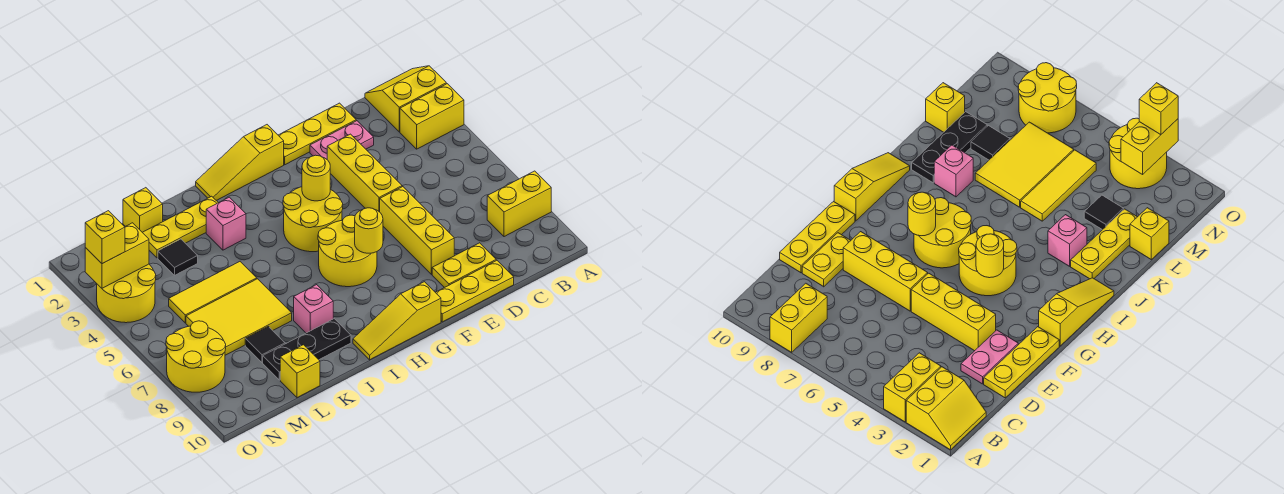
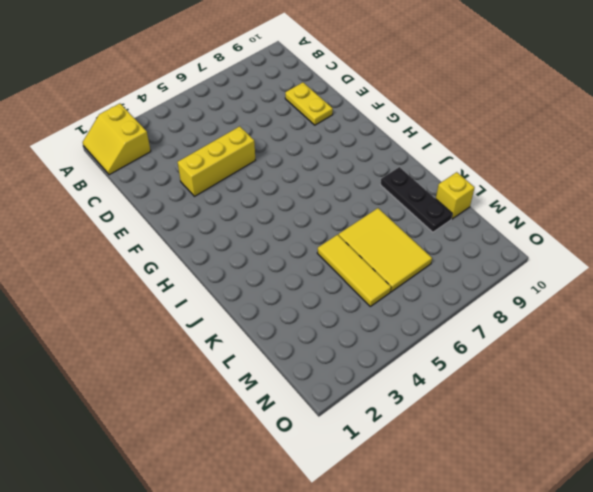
none -> yellow 1x2 brick [400,84,464,149]
none -> yellow 1x2 brick [487,171,551,237]
none -> yellow 1x3 plate [278,103,356,165]

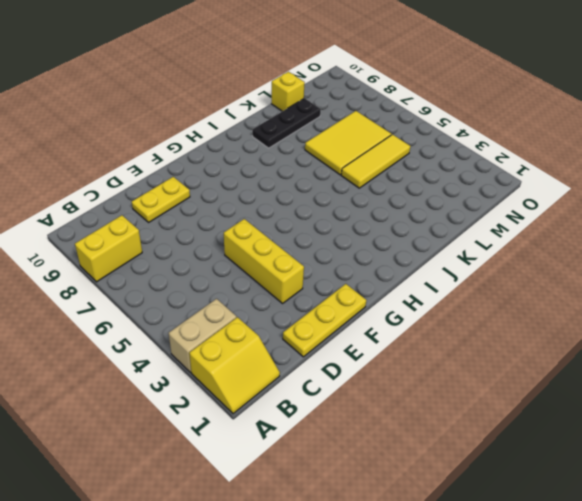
tan 1x2 brick [169,299,237,372] -> yellow 1x2 brick [400,84,464,149]
none -> pink 1x2 plate [310,121,374,159]
none -> yellow 1x3 plate [435,260,514,322]
none -> yellow 1x3 brick [380,187,454,274]

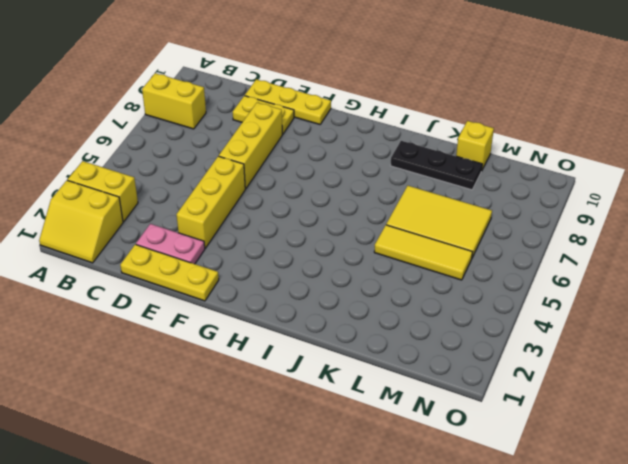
none -> yellow 1x3 slope [196,125,284,201]
none -> yellow 2x2 round brick [283,187,343,252]
none -> yellow 2x2 round brick [318,215,377,287]

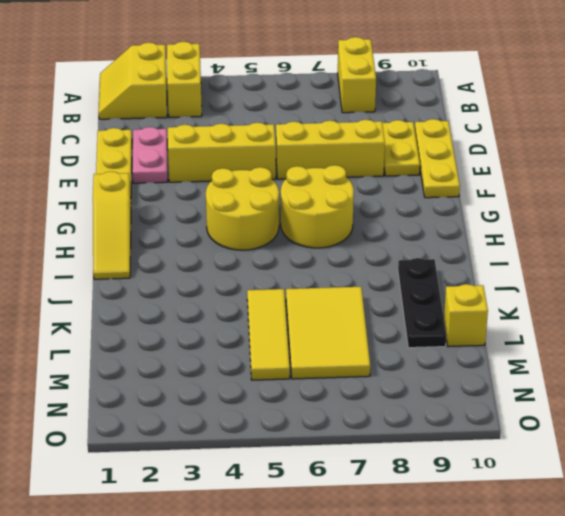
none -> yellow 1x3 slope [353,282,441,360]
none -> yellow 1x3 plate [142,196,218,258]
none -> pink 1x1 brick [206,197,246,250]

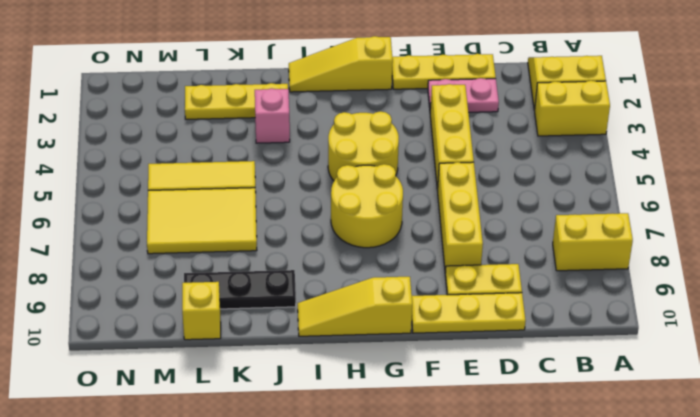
none -> pink 1x1 brick [294,285,333,333]
none -> yellow 1x1 brick [123,188,163,232]
none -> black 1x1 tile [158,239,198,275]

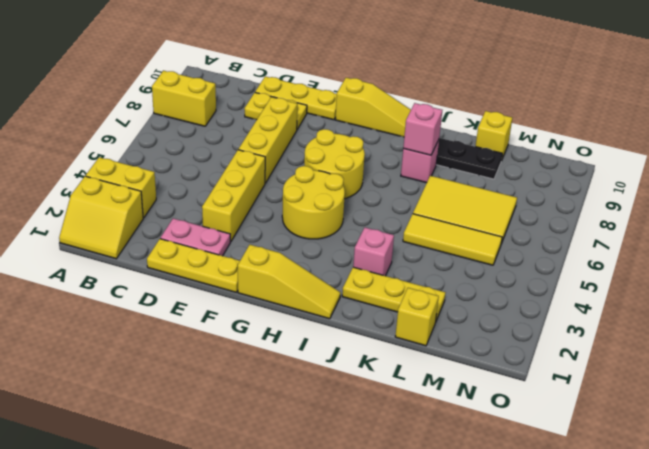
pink 1x1 brick [403,103,442,155] -> none
none -> black 1x1 tile [158,239,198,275]
none -> black 1x1 tile [245,326,285,363]
none -> yellow 2x2 round brick [97,264,156,323]

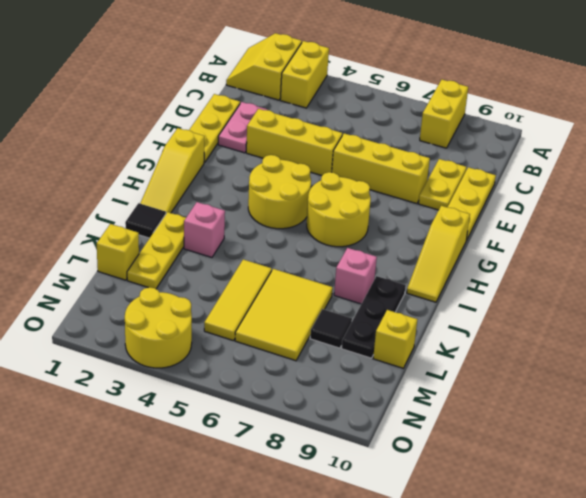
black 1x1 tile [125,203,166,238] -> black 1x1 tile moved to [158,239,198,275]
none -> yellow 2x2 round brick [166,321,226,392]
none -> yellow 1x1 round brick [302,155,330,201]
none -> yellow 1x1 round brick [355,208,383,253]

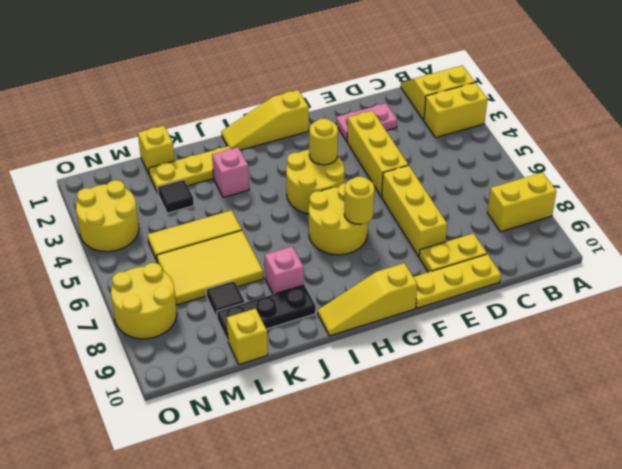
none -> yellow 1x3 plate [278,103,356,165]
none -> yellow 1x2 brick [85,223,149,288]
none -> yellow 1x1 brick [85,211,125,264]

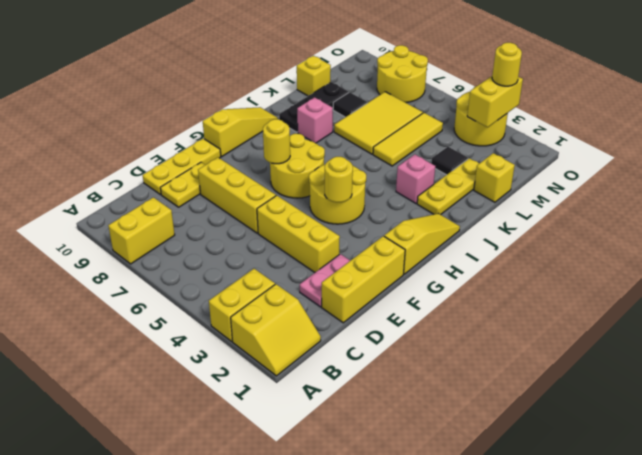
yellow 1x3 brick [322,236,405,323] -> yellow 1x3 plate [278,103,356,165]
yellow 1x1 round brick [492,43,522,86] -> yellow 1x1 brick [85,211,125,264]

